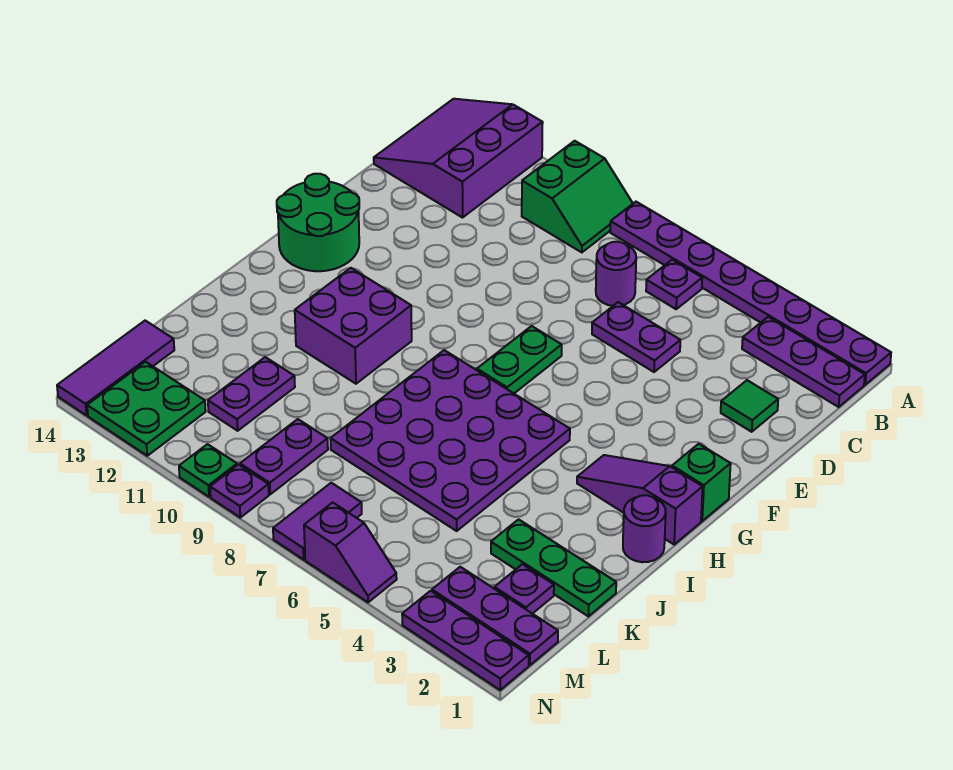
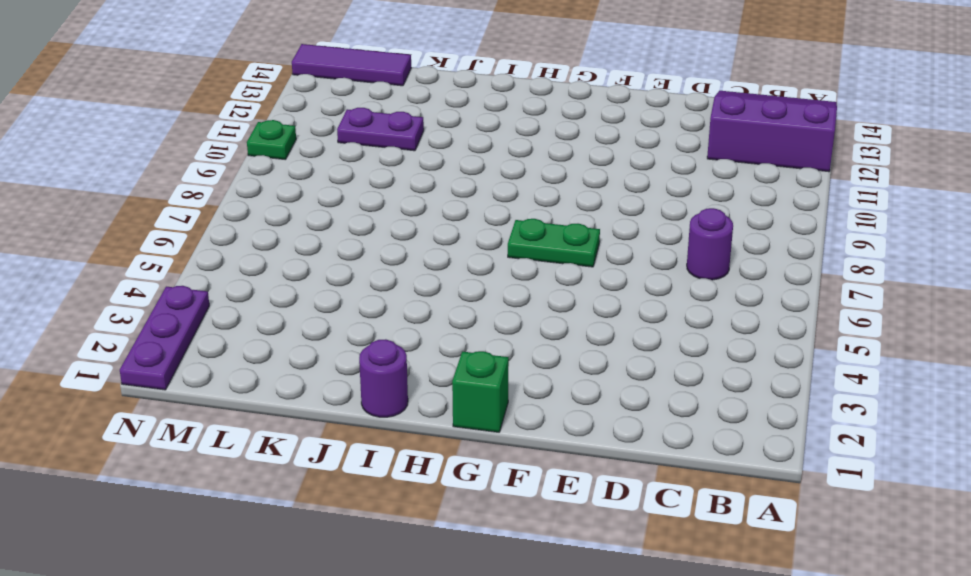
none -> purple 1x8 plate [610,202,891,385]
none -> green 2x2 slope [522,141,633,252]
none -> purple 1x3 plate [742,317,865,407]

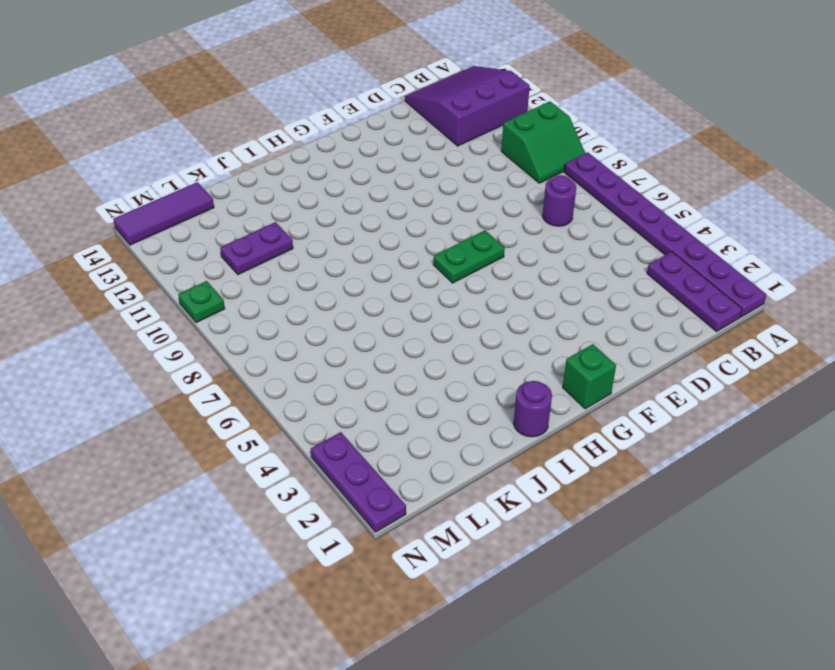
none -> purple 1x1 plate [646,260,702,309]
none -> green 1x1 tile [721,380,778,432]
none -> purple 1x2 plate [592,302,680,372]

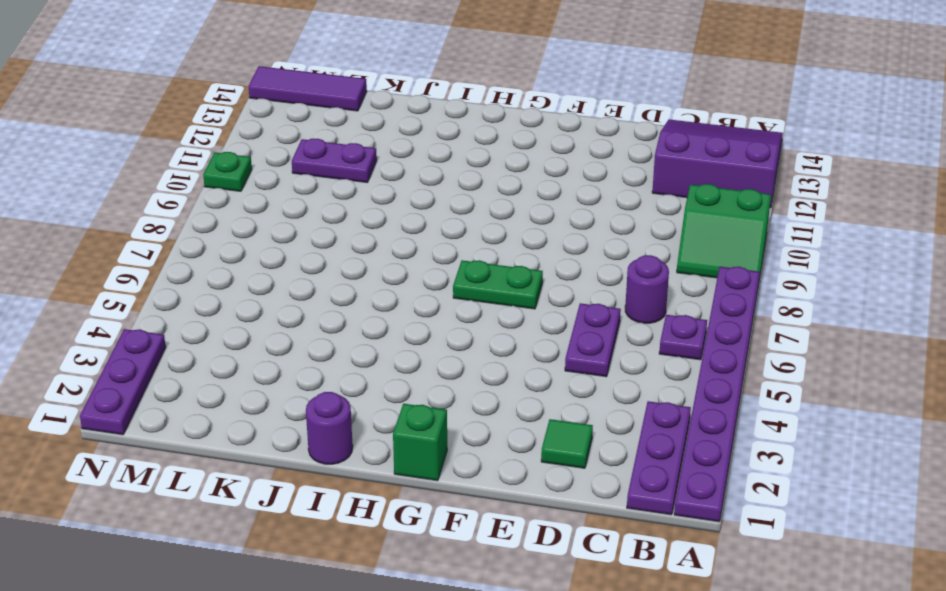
none -> green 2x2 round brick [277,174,359,271]
none -> purple 1x3 slope [577,455,703,544]
none -> purple 4x4 plate [330,350,570,531]

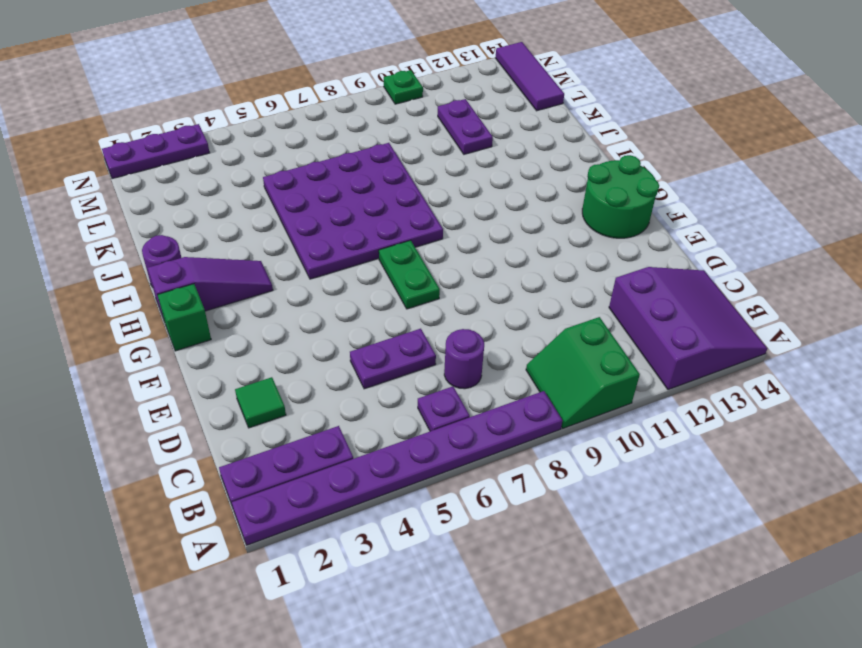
none -> purple 2x2 brick [295,268,412,384]
none -> green 1x3 plate [491,519,616,616]
none -> purple 1x1 plate [494,564,554,614]

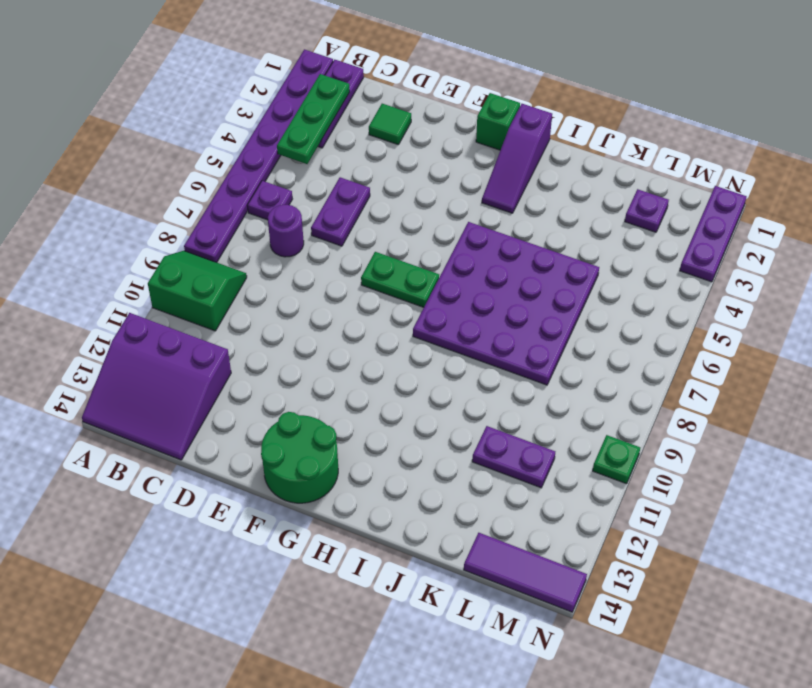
green 1x3 plate [277,74,350,164] -> green 1x3 plate moved to [491,519,616,616]
none -> purple 2x2 brick [295,268,412,384]
none -> purple 1x1 round brick [623,495,666,562]
none -> purple 1x2 plate [240,419,328,494]

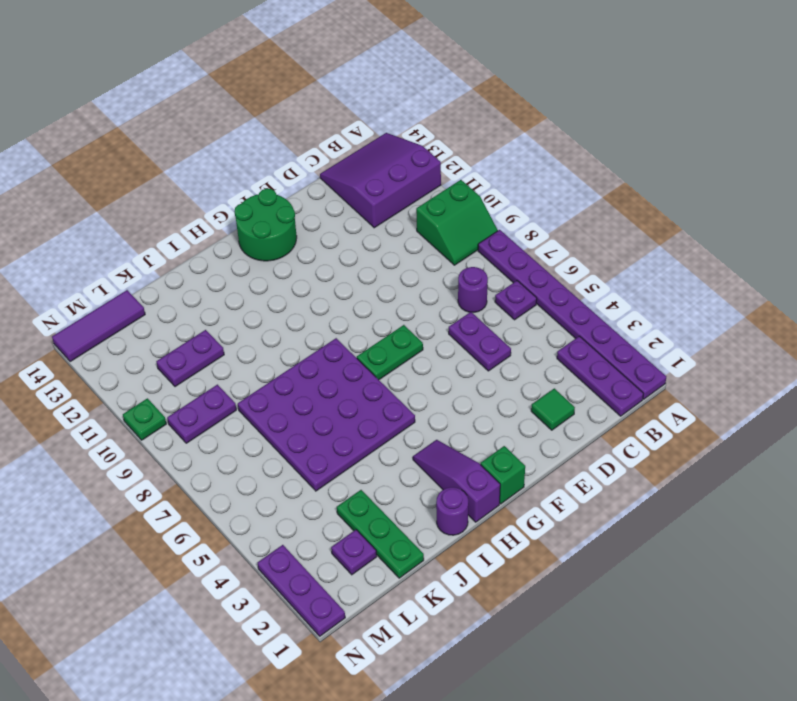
none -> purple 2x2 brick [295,268,412,384]
none -> purple 1x3 plate [432,567,558,665]
none -> purple 1x2 tile [273,483,362,560]

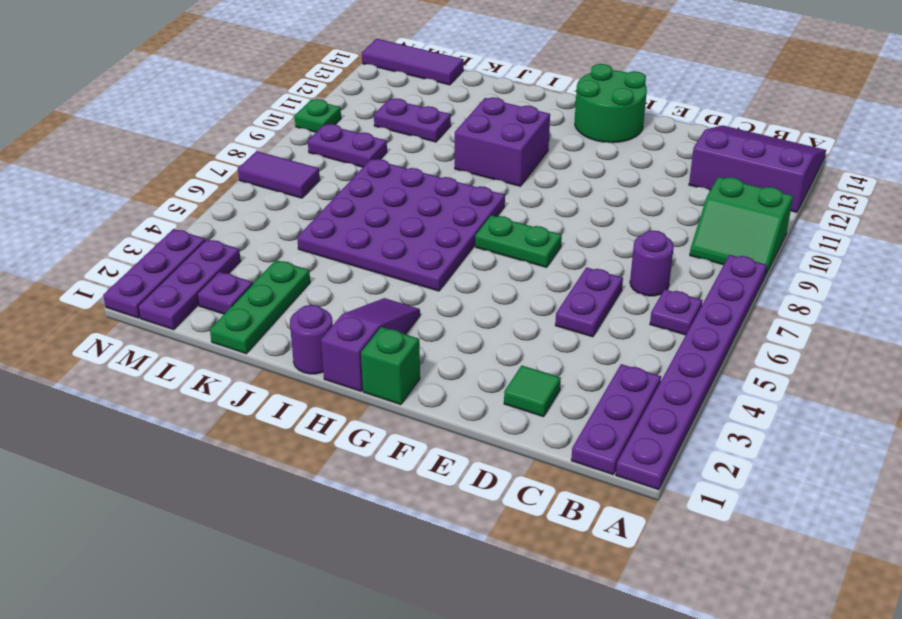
none -> green 2x2 plate [87,362,206,456]
none -> purple 1x2 slope [304,502,397,602]
none -> purple 1x1 plate [210,465,269,518]

